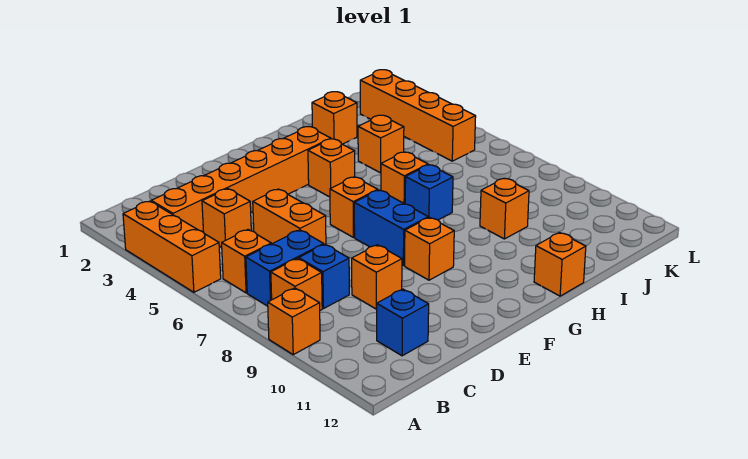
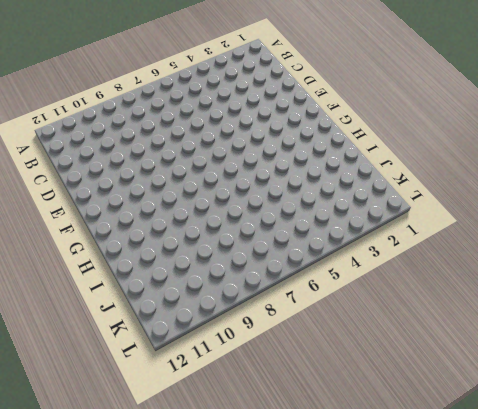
none -> orange 1x3 brick [123,201,221,292]
none -> orange 1x1 brick [268,288,320,355]
none -> orange 1x6 brick [151,127,331,233]

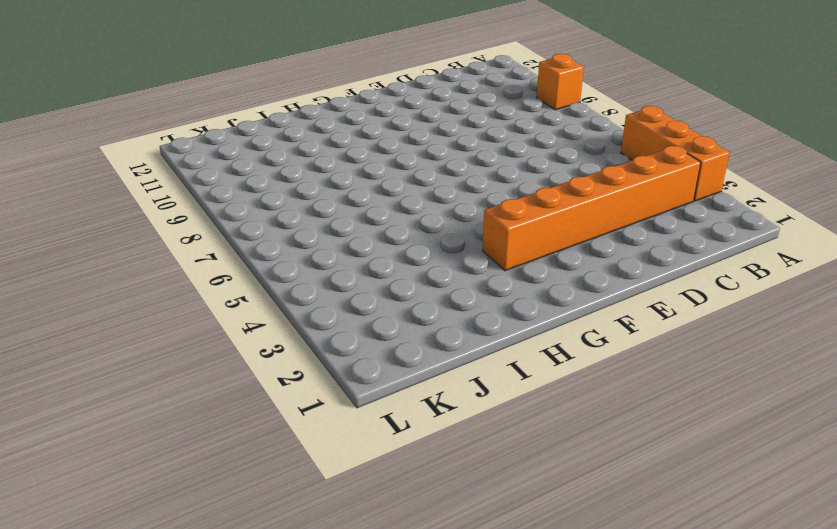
none -> orange 1x1 brick [222,230,271,293]
none -> blue 1x2 brick [246,230,324,306]
none -> orange 1x1 brick [271,258,322,310]

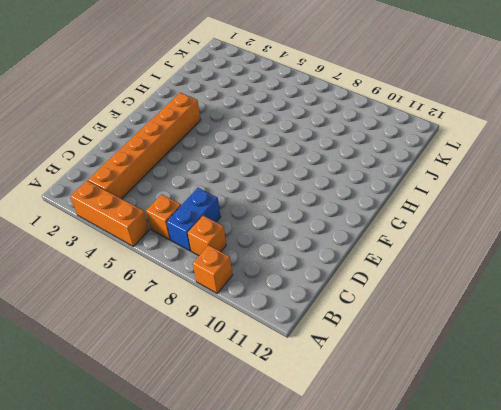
none -> orange 1x1 brick [202,189,251,247]
none -> blue 1x1 brick [299,244,349,309]
none -> blue 1x1 brick [377,289,429,356]

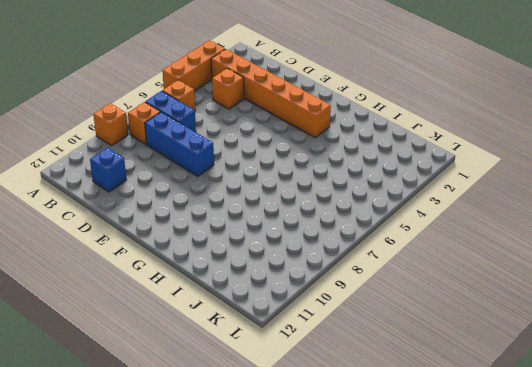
blue 1x3 brick [145,112,214,176] -> blue 1x1 brick [299,244,349,309]
none -> orange 1x2 brick [253,189,326,245]
none -> orange 1x1 brick [352,245,402,309]
none -> orange 1x1 brick [330,177,378,237]

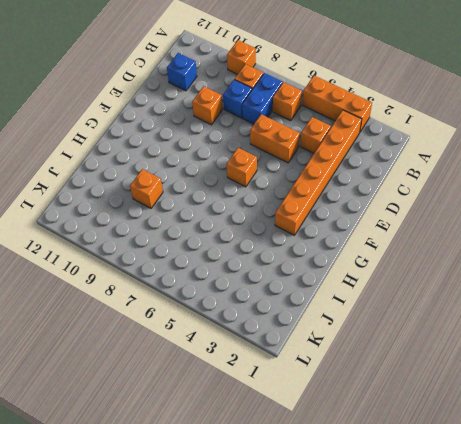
none -> blue 1x2 brick [354,190,428,266]
none -> orange 1x1 brick [405,217,454,280]
none -> orange 1x1 brick [308,139,355,197]

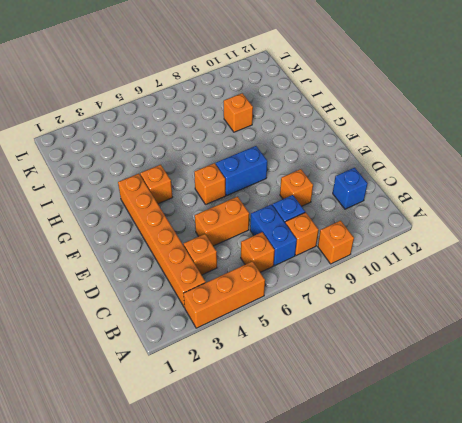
none -> orange 1x1 brick [405,217,454,280]
none -> orange 1x1 brick [381,152,428,204]
none -> blue 1x1 brick [405,165,453,220]

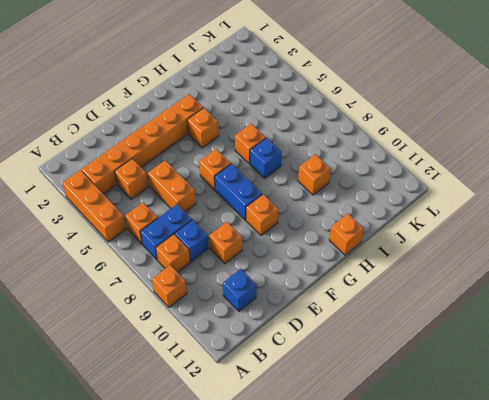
none -> orange 1x1 brick [312,92,357,144]
none -> orange 1x1 brick [358,115,404,173]
none -> orange 1x4 brick [360,70,476,161]

